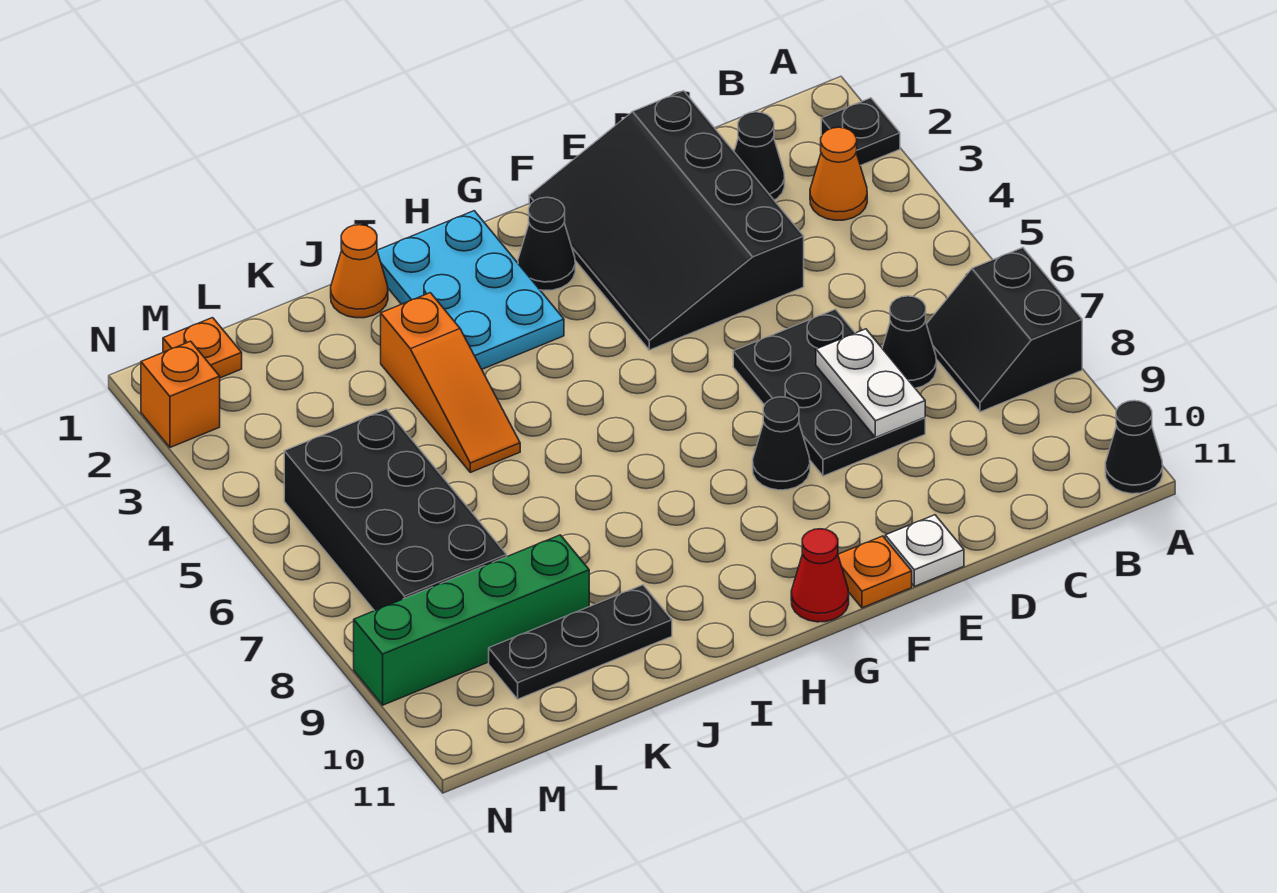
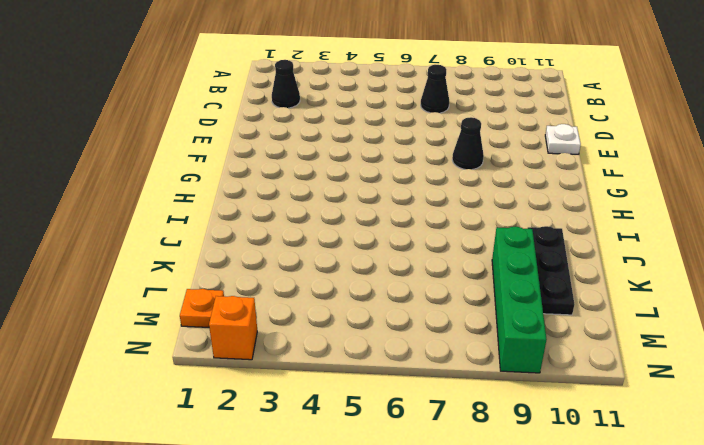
none -> black 1x1 plate [821,98,900,166]
none -> black 2x2 slope [927,248,1082,412]
none -> black 1x1 cone [1105,401,1163,494]

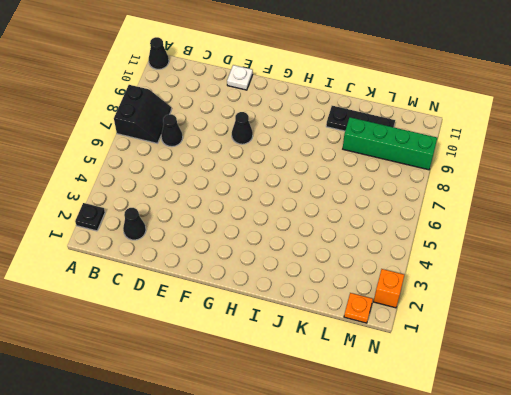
none -> orange 1x1 cone [810,127,867,220]
none -> black 3x4 slope [529,91,804,350]
none -> black 2x3 plate [733,309,925,476]

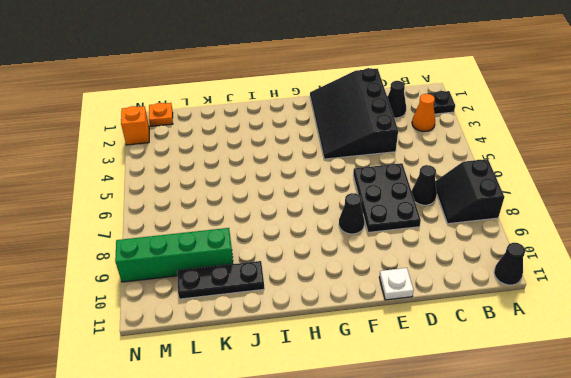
none -> orange 1x1 plate [838,536,912,608]
none -> black 1x1 cone [518,197,575,290]
none -> red 1x1 cone [791,529,849,622]

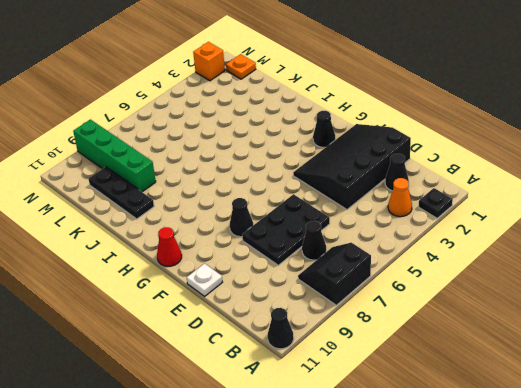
none -> orange 1x1 plate [838,536,912,608]
none -> cyan 2x3 plate [377,211,564,369]
none -> orange 1x1 cone [331,225,388,318]

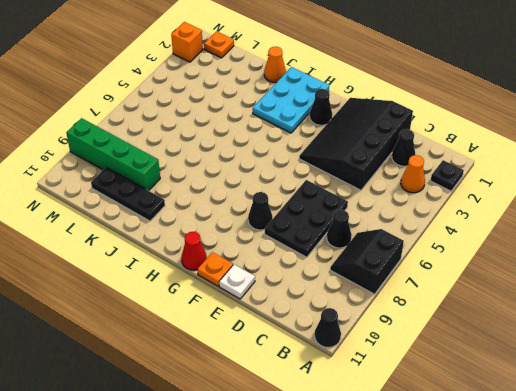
none -> orange 1x3 slope [381,293,520,472]
none -> black 2x4 brick [284,409,507,611]
none -> white 1x2 plate [816,329,925,438]

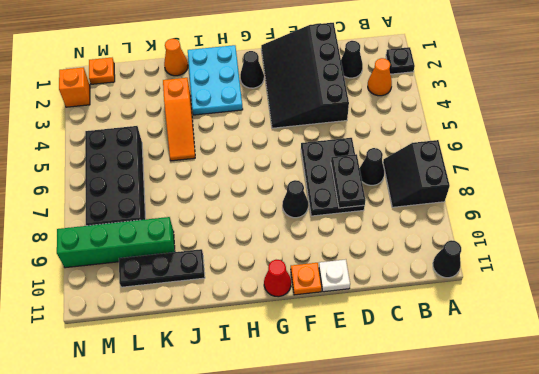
black 1x2 plate [331,154,366,208] -> white 1x2 plate [816,329,925,438]

